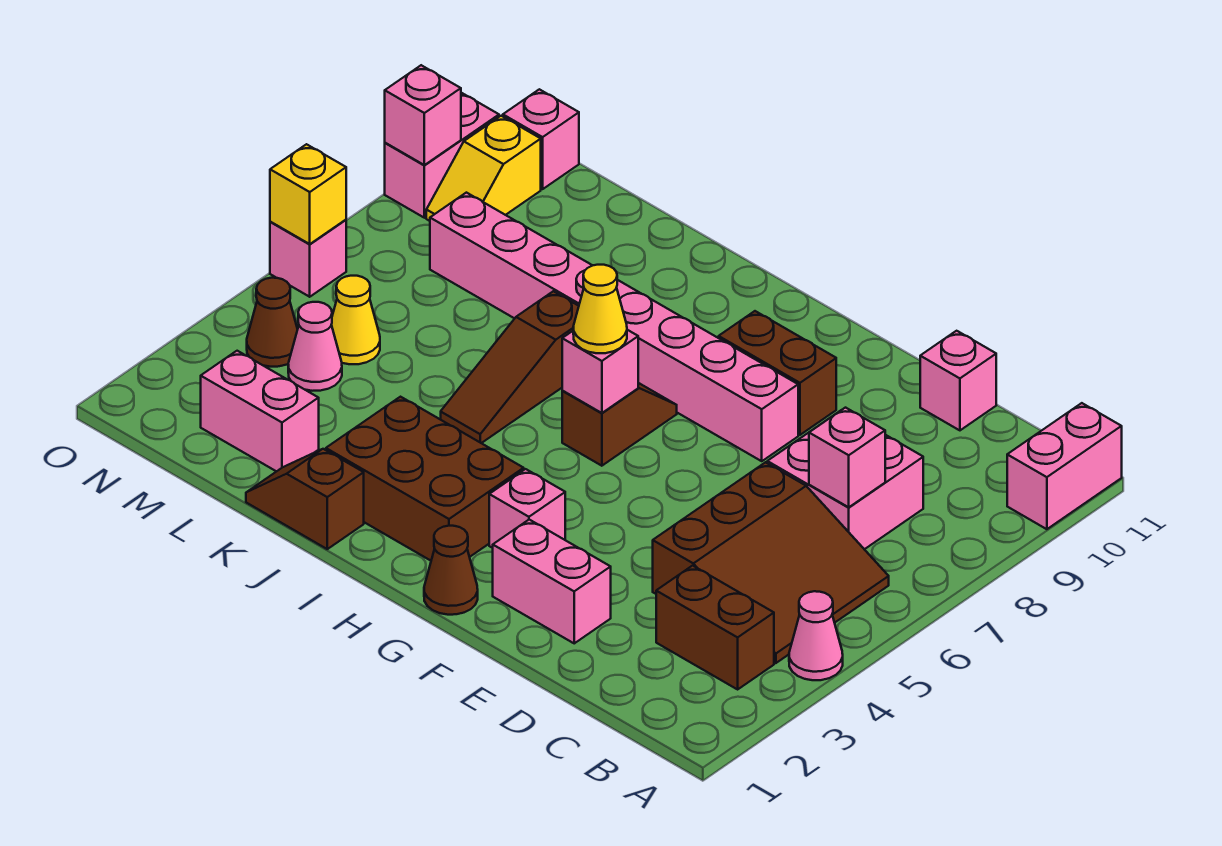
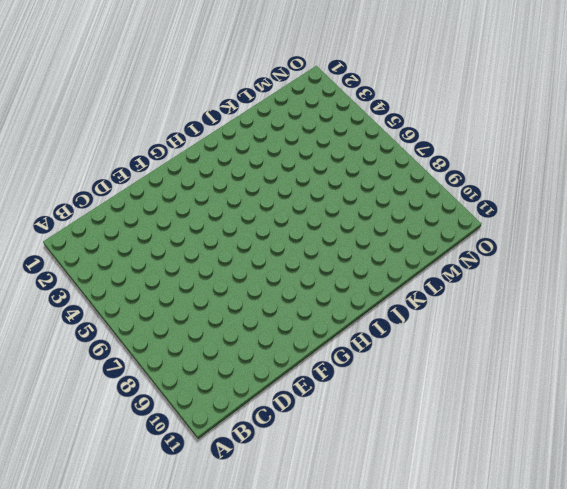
none -> pink 1x1 cone [789,591,843,680]
none -> pink 1x2 brick [1007,403,1122,529]
none -> brown 1x2 brick [656,566,774,689]

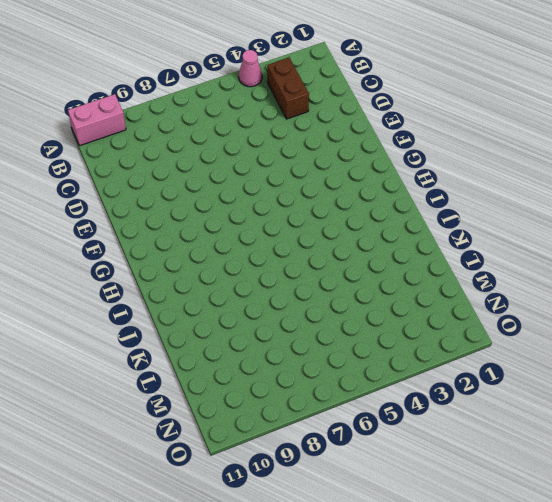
none -> brown 3x3 slope [653,462,889,663]
none -> pink 2x2 brick [767,415,923,549]
none -> pink 1x1 brick [920,331,996,430]

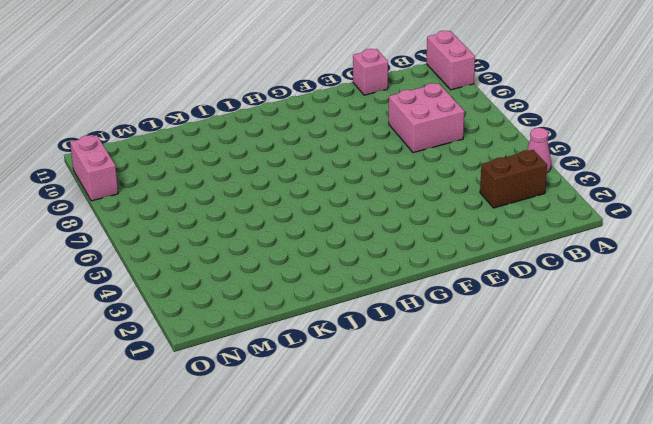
none -> brown 3x3 slope [653,462,889,663]
none -> pink 1x2 brick [493,520,611,643]
none -> pink 1x8 brick [430,193,798,461]

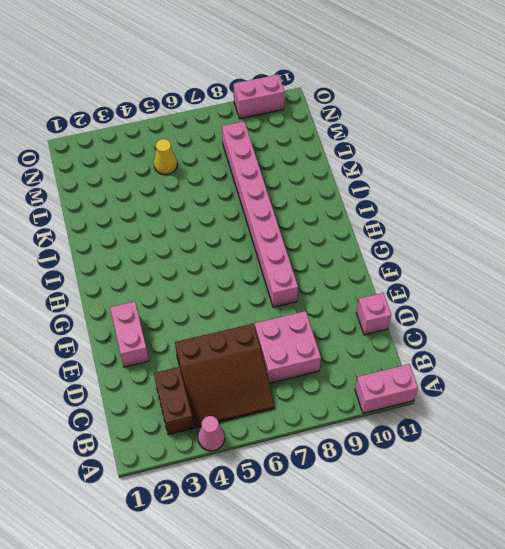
none -> brown 1x2 brick [719,311,836,435]
none -> brown 1x1 cone [424,526,478,615]
none -> pink 1x1 brick [489,469,565,548]

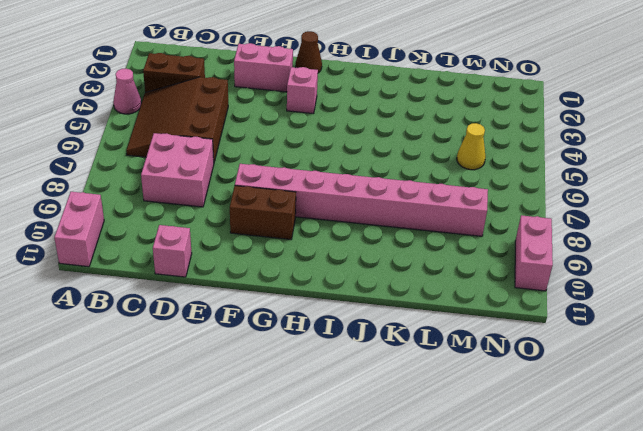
none -> brown 2x3 brick [326,397,524,561]
none -> brown 1x2 slope [562,383,677,466]
none -> brown 1x2 slope [246,449,364,549]

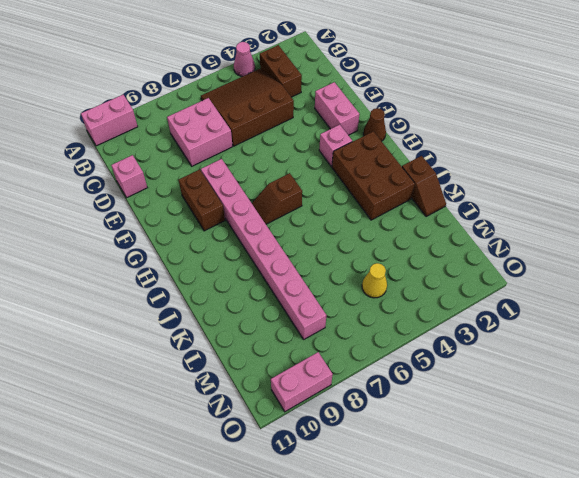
none -> brown 1x3 slope [441,291,579,443]
none -> pink 1x2 brick [201,351,319,472]
none -> pink 1x1 cone [288,302,342,391]

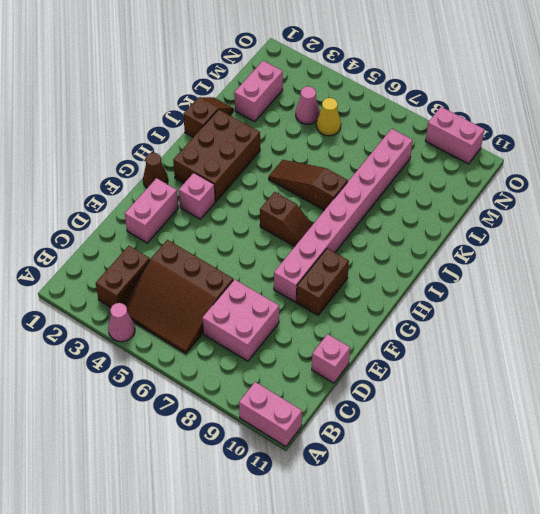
none -> brown 1x1 cone [247,278,298,367]
none -> yellow 1x2 slope [426,116,541,221]
none -> pink 1x1 brick [503,89,579,189]

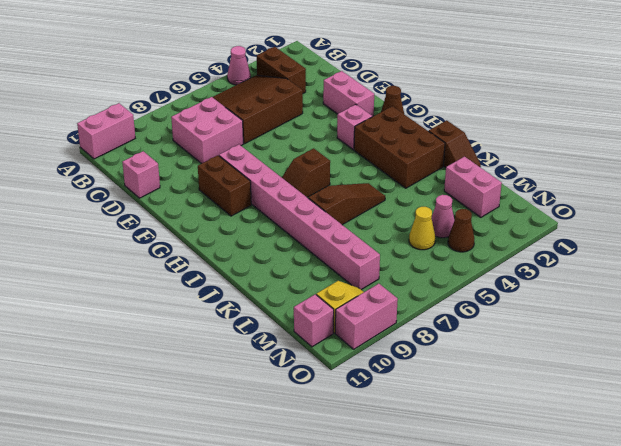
none -> pink 1x1 brick [270,220,346,297]
none -> pink 1x1 brick [809,408,885,507]
none -> pink 1x1 brick [562,330,638,413]

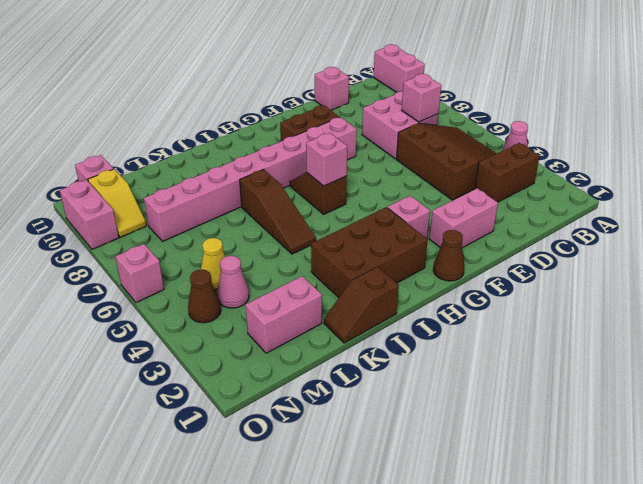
none -> yellow 1x1 brick [270,144,346,244]
none -> pink 1x1 brick [385,65,461,165]
none -> yellow 1x1 cone [573,265,627,353]

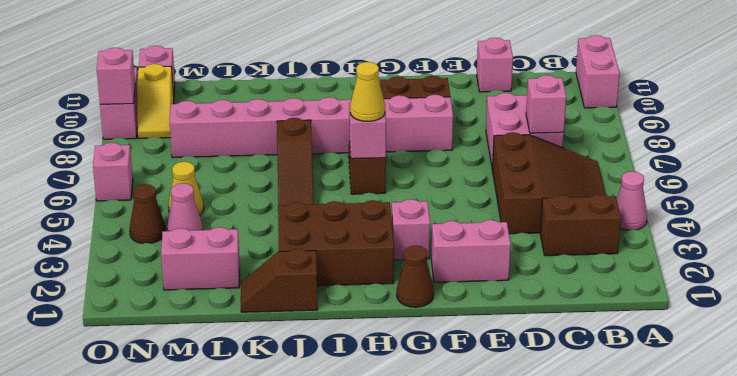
none -> yellow 1x1 brick [270,144,346,244]

